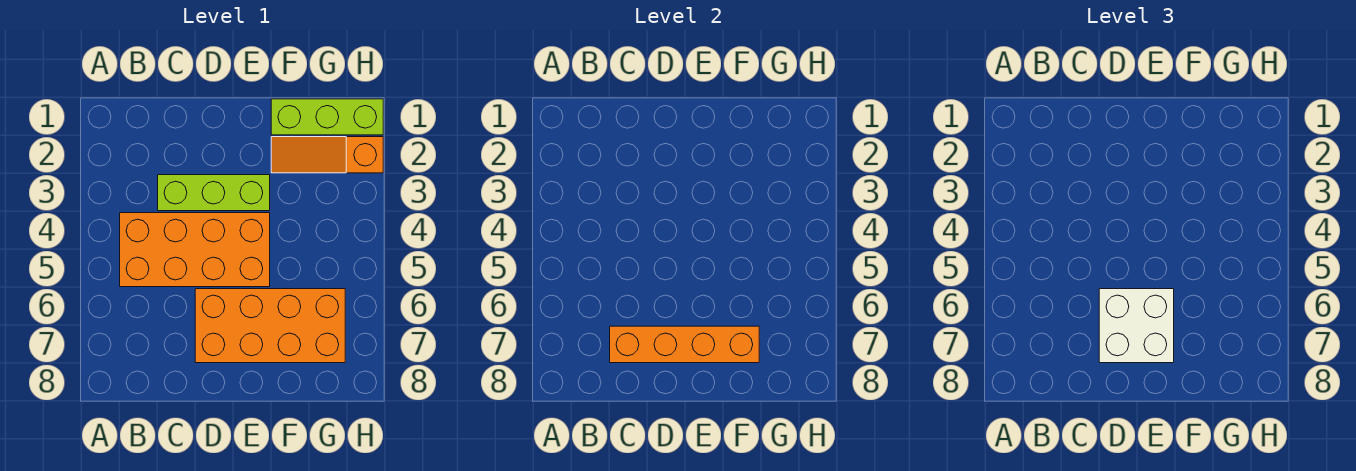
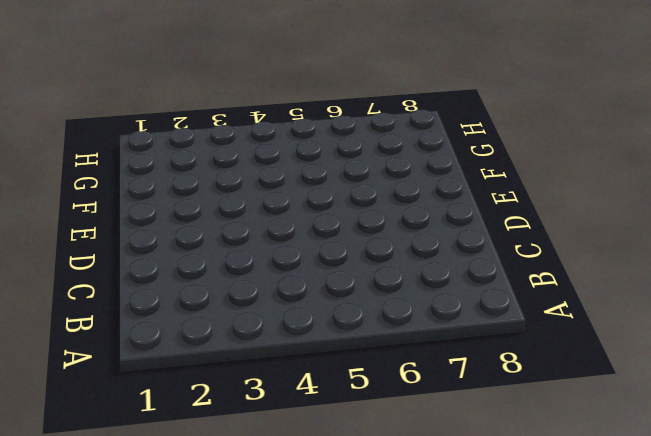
none -> orange 2x4 brick [120,213,270,287]
none -> lime 1x3 brick [158,175,270,211]

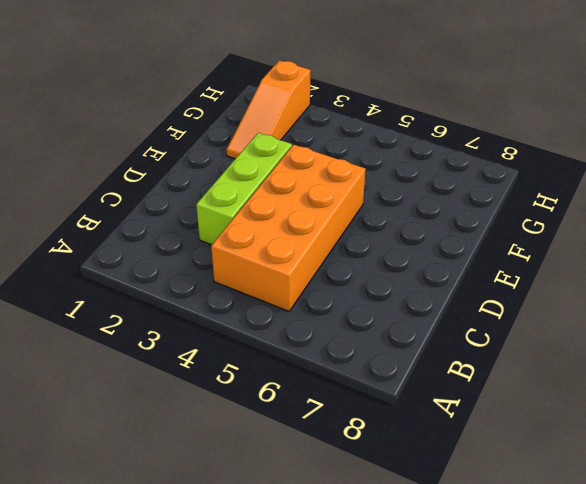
none -> orange 2x4 brick [195,289,345,363]
none -> lime 1x3 brick [271,99,383,135]

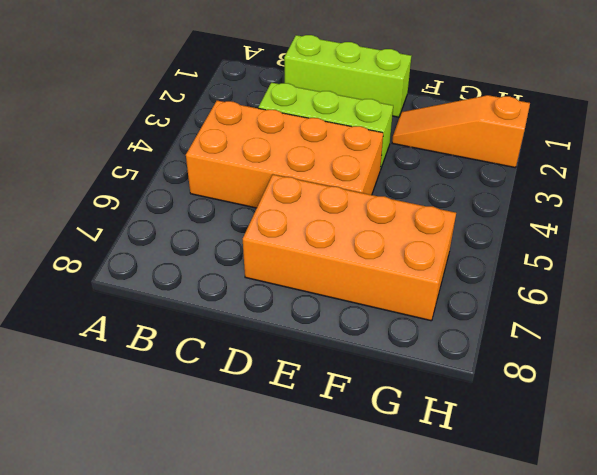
lime 1x3 brick [284,35,411,117] -> lime 1x3 brick moved to [271,99,383,135]
none -> orange 1x4 brick [610,326,759,363]
none -> white 2x2 brick [1099,289,1174,363]

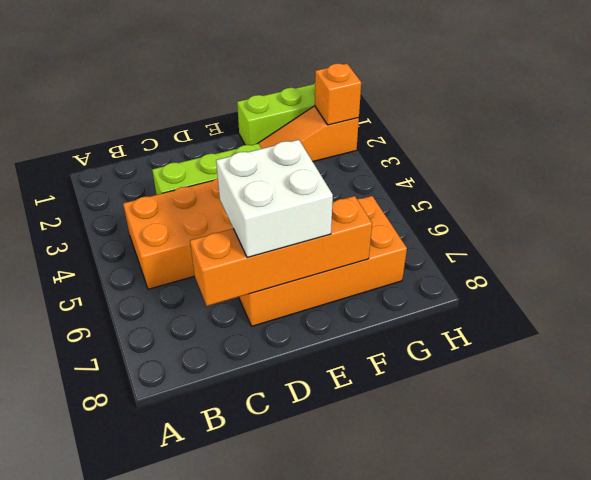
orange 1x1 brick [315,64,361,125] -> none

